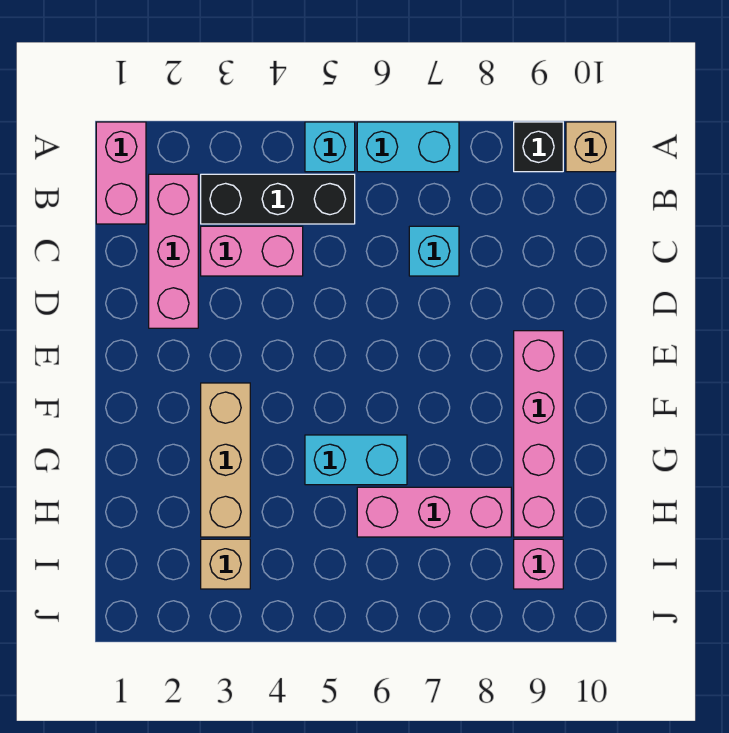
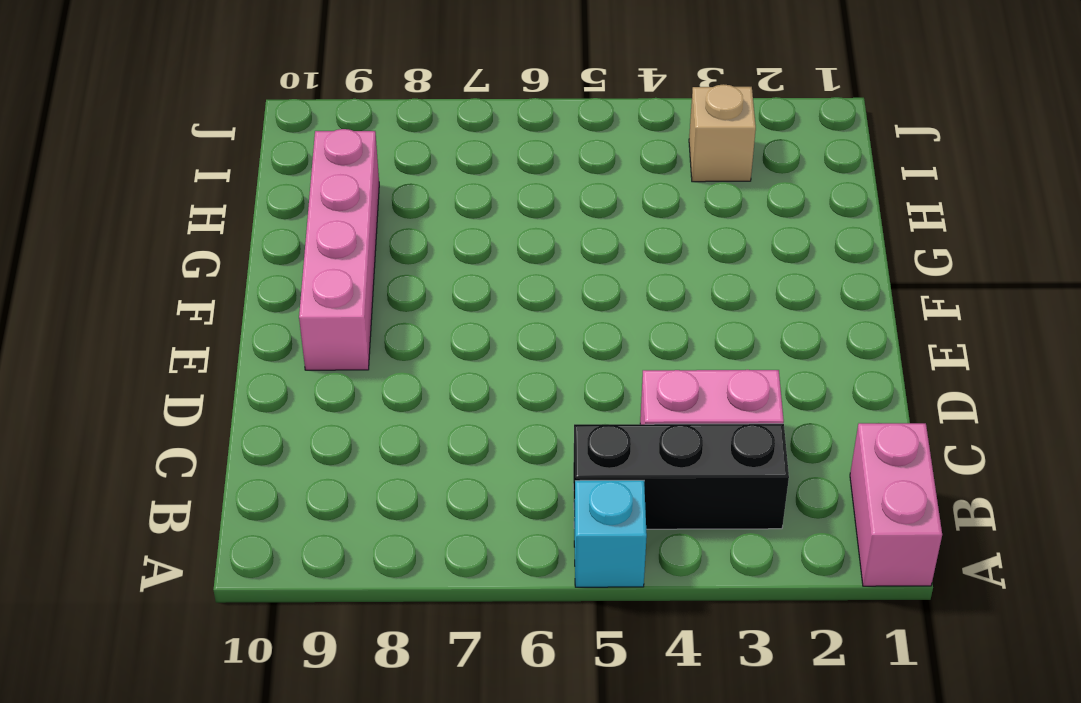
none -> cyan 1x2 brick [357,122,459,172]
none -> black 1x1 brick [514,122,563,172]
none -> tan 1x1 brick [566,122,616,172]

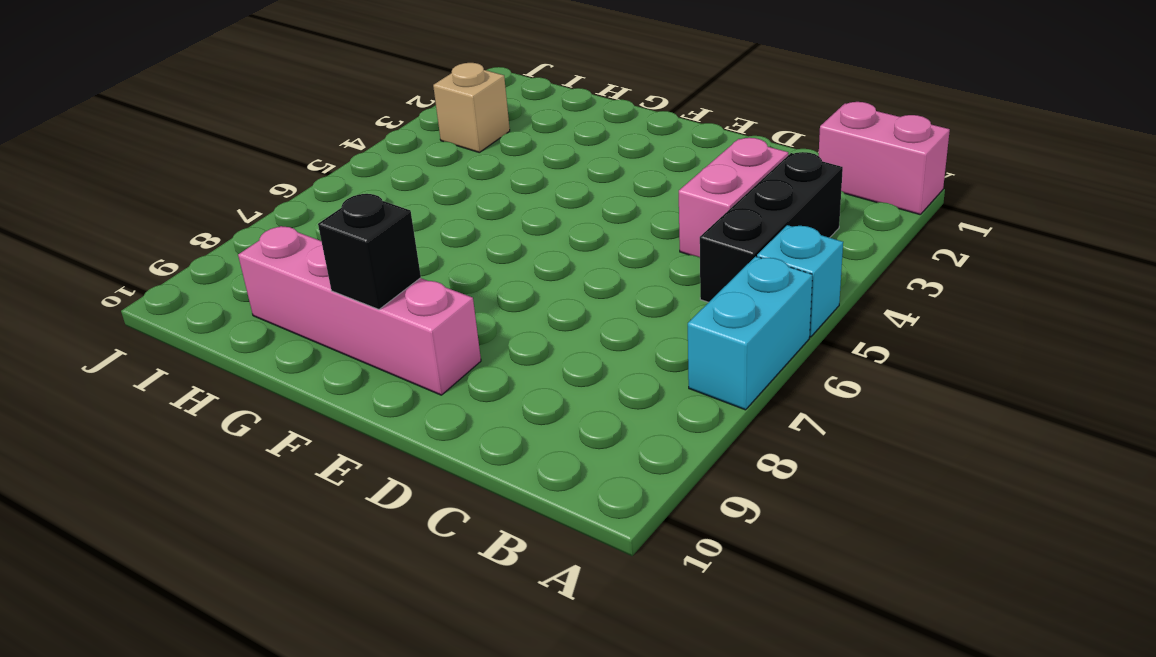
black 1x1 brick [318,194,421,309] -> black 1x1 brick moved to [514,122,563,172]
none -> tan 1x1 brick [566,122,616,172]
none -> pink 1x3 brick [149,174,198,328]
none -> cyan 1x1 brick [409,226,459,276]

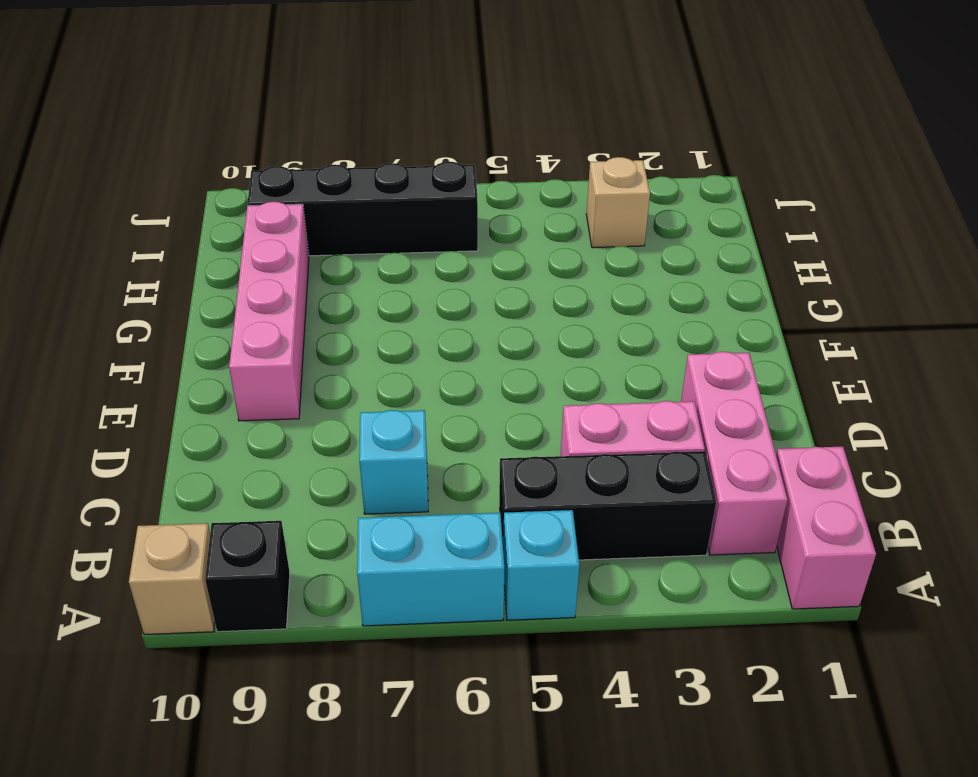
black 1x4 brick [248,162,478,256] -> pink 1x1 brick [514,539,563,589]
none -> tan 1x3 brick [201,383,250,537]
none -> cyan 1x2 brick [305,435,407,485]
none -> pink 1x3 brick [357,487,511,537]

